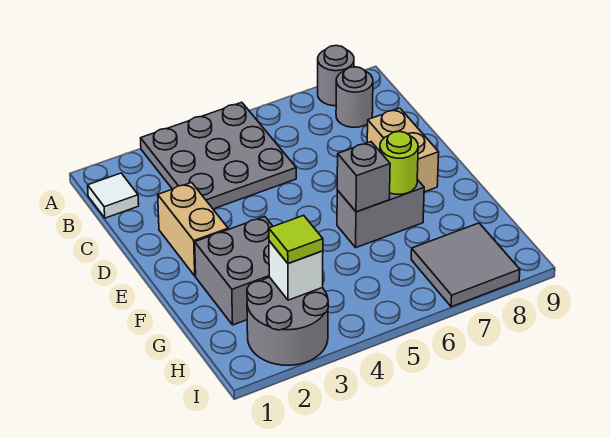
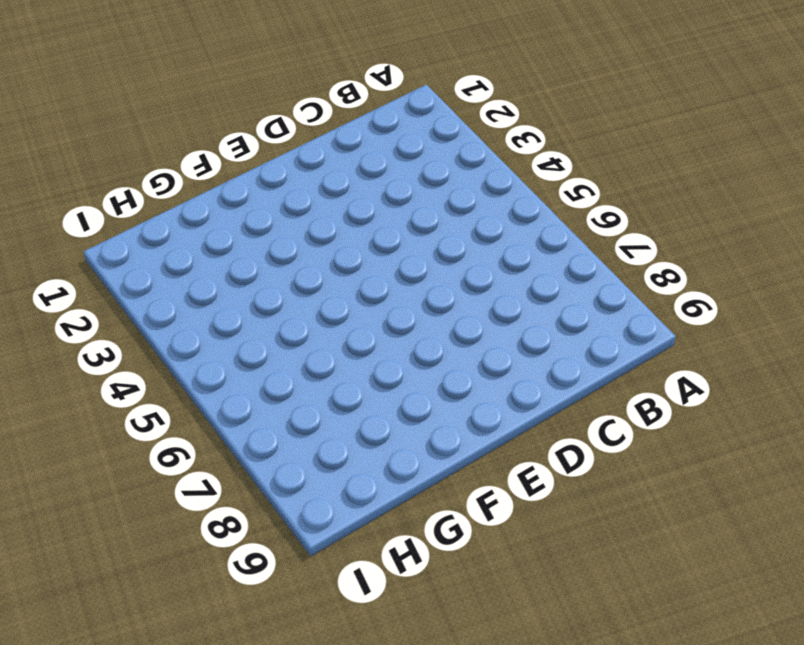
none -> grey 3x3 plate [141,102,296,209]
none -> grey 1x1 round brick [318,46,354,106]
none -> white 1x1 tile [88,173,139,218]

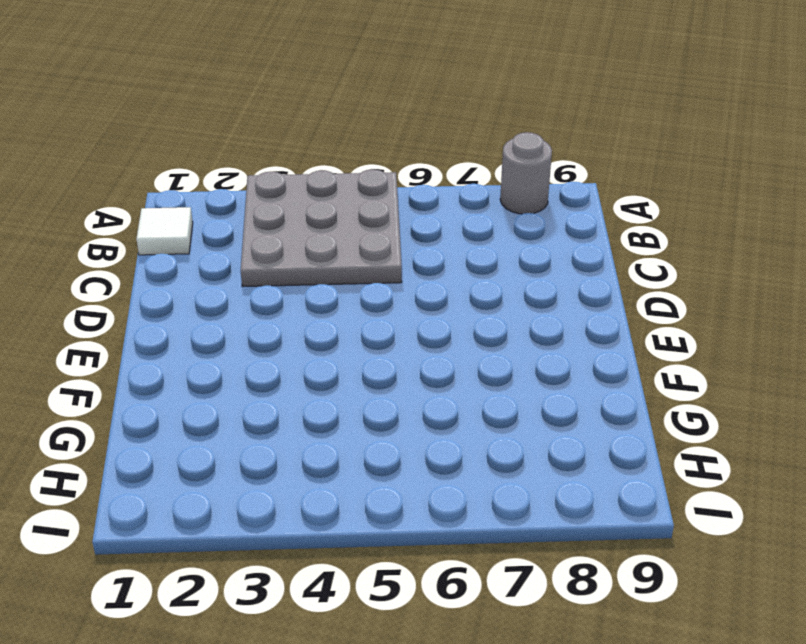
none -> grey 1x1 round brick [336,67,373,127]
none -> tan 1x2 brick [158,182,228,276]
none -> tan 1x2 brick [367,108,439,192]

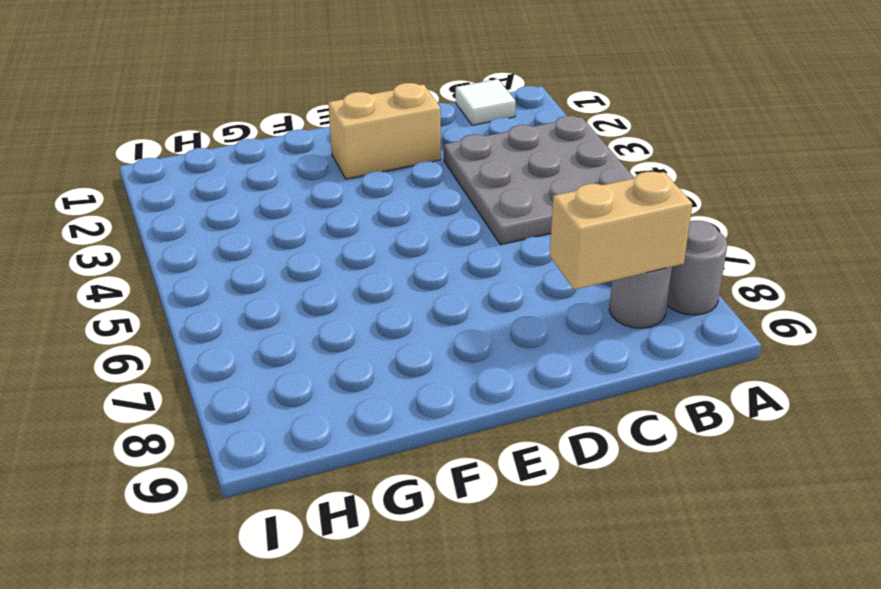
tan 1x2 brick [550,172,693,290] -> tan 1x2 brick moved to [367,108,439,192]
none -> grey 2x2 brick [195,216,273,325]
none -> grey 1x2 brick [337,180,424,248]
none -> grey 2x2 round brick [247,277,328,365]

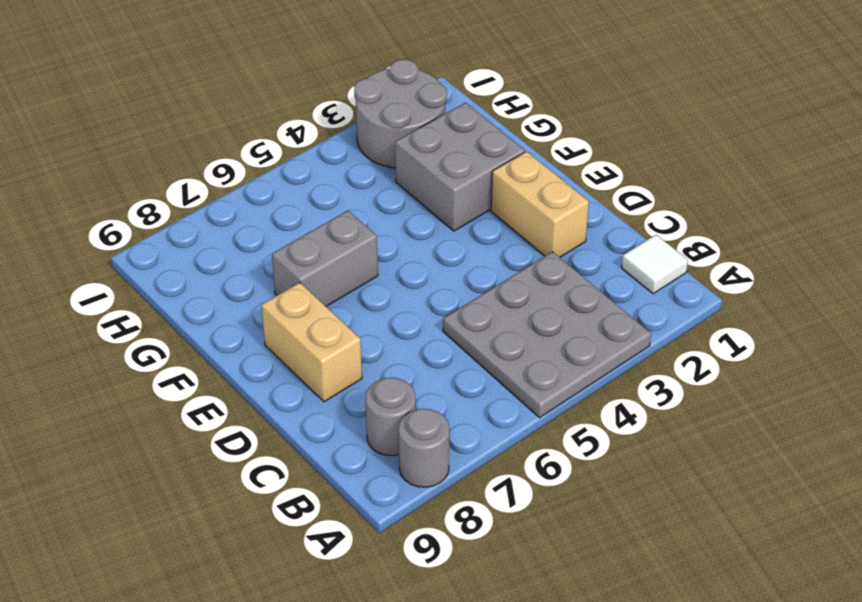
none -> grey 2x2 tile [411,223,520,307]
none -> grey 1x1 brick [337,142,390,212]
none -> lime 1x1 round brick [380,131,418,194]

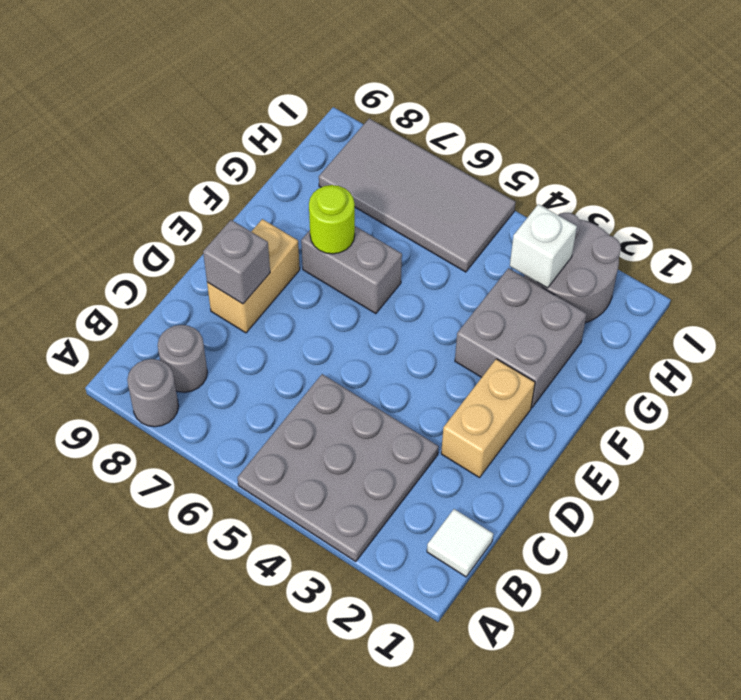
grey 1x1 brick [203,220,270,304] -> grey 1x1 brick moved to [337,142,390,212]
grey 2x4 tile [319,119,516,272] -> grey 2x2 tile [411,223,520,307]
none -> lime 1x1 tile [269,215,323,264]

